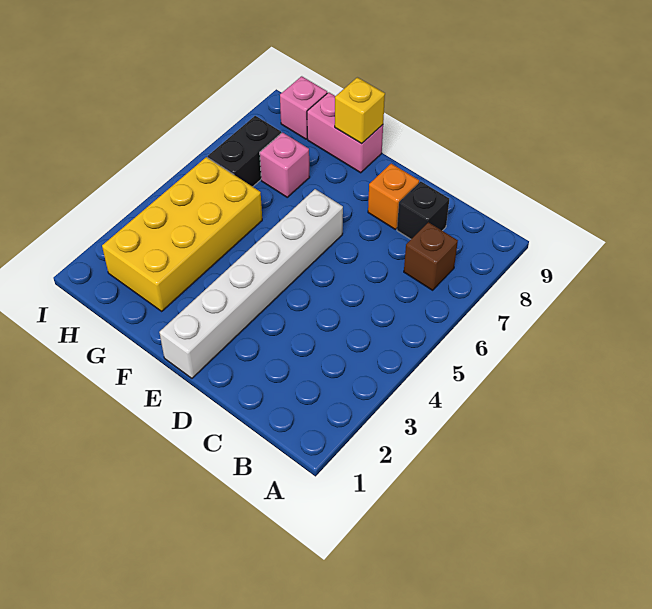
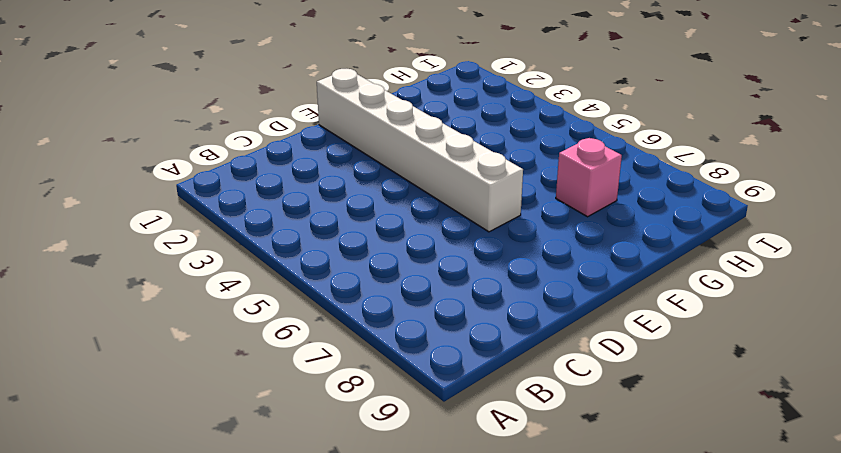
none -> brown 1x1 brick [404,222,458,290]
none -> black 1x1 brick [397,181,449,239]

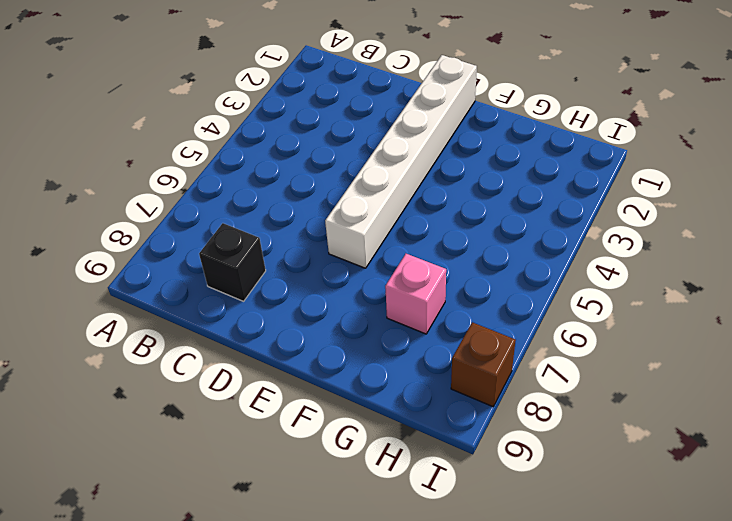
brown 1x1 brick [451,322,516,407] -> brown 1x1 brick moved to [404,222,458,290]
none -> orange 1x1 brick [368,164,419,229]
none -> pink 1x2 brick [307,92,383,173]

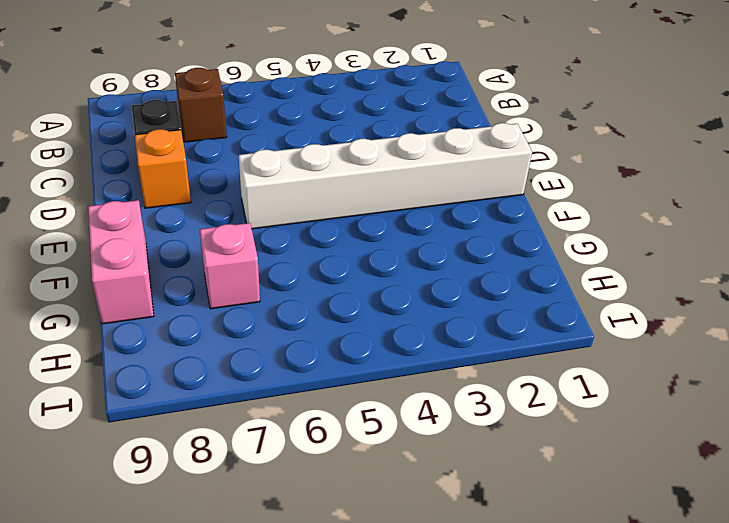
none -> yellow 2x4 brick [102,157,262,311]
none -> black 1x2 brick [208,116,281,187]

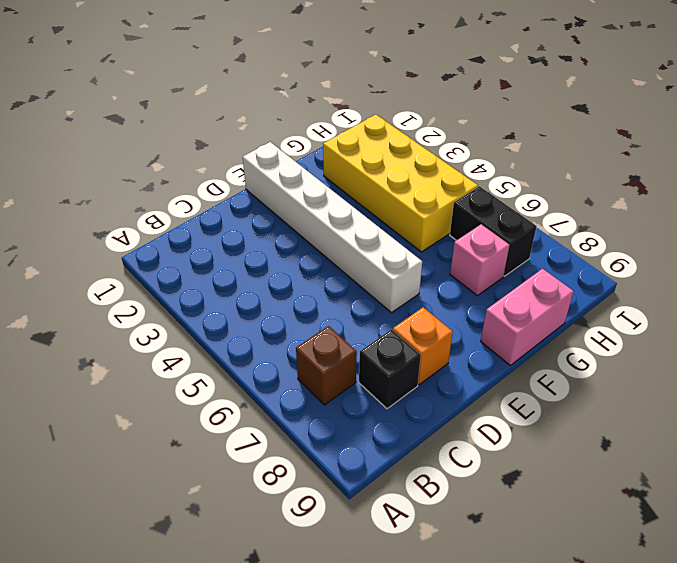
none -> pink 1x1 brick [280,76,327,139]
none -> yellow 1x1 brick [335,77,385,144]

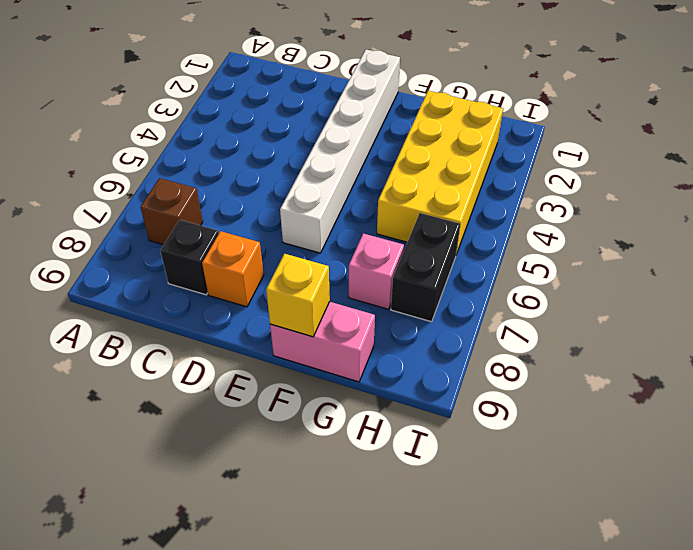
none -> pink 1x1 brick [280,76,327,139]

